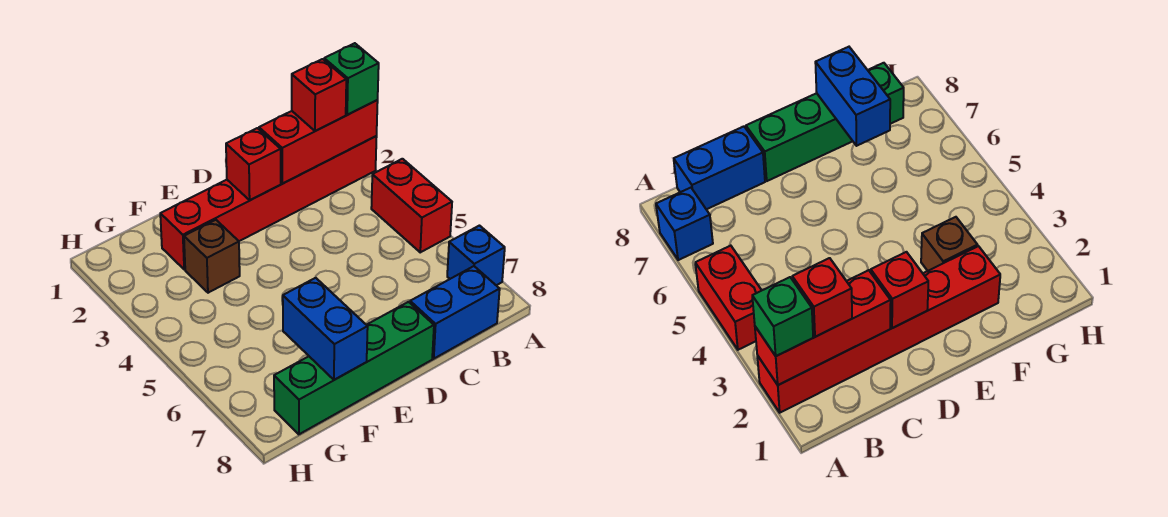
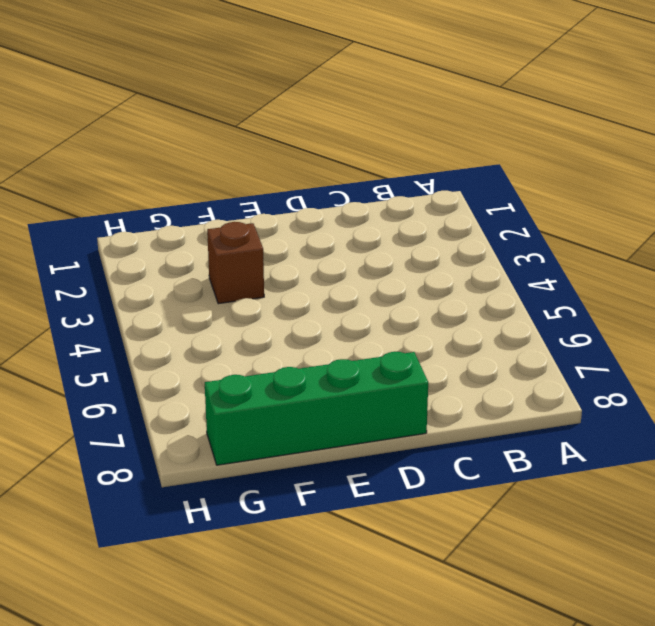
none -> red 1x6 brick [160,136,377,269]
none -> red 1x2 brick [371,159,452,252]

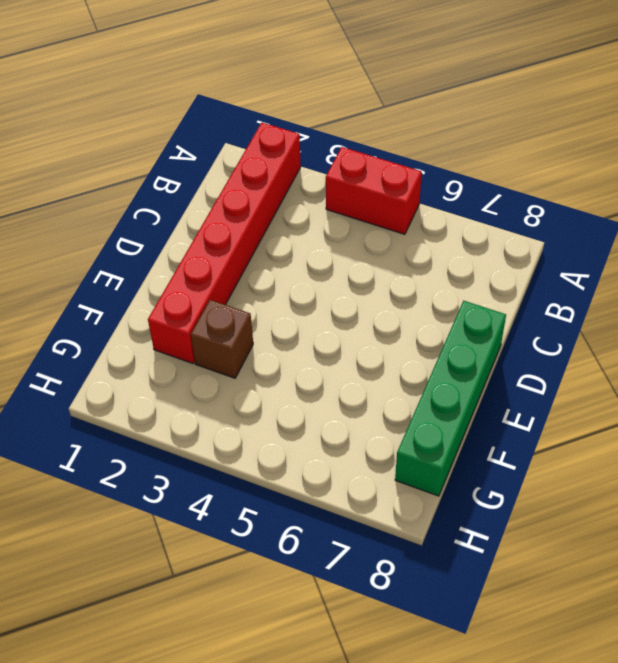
none -> blue 1x1 brick [447,226,505,285]
none -> blue 1x2 brick [410,266,500,359]

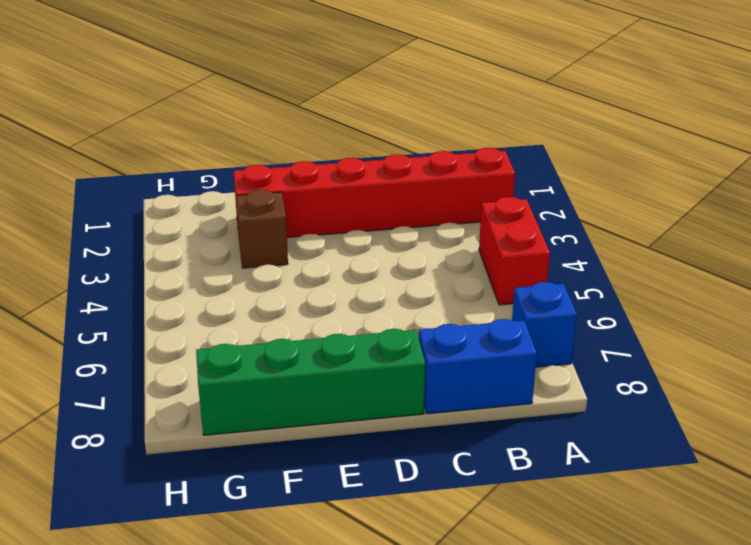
none -> red 1x3 brick [259,100,378,183]
none -> red 1x1 brick [226,128,281,200]

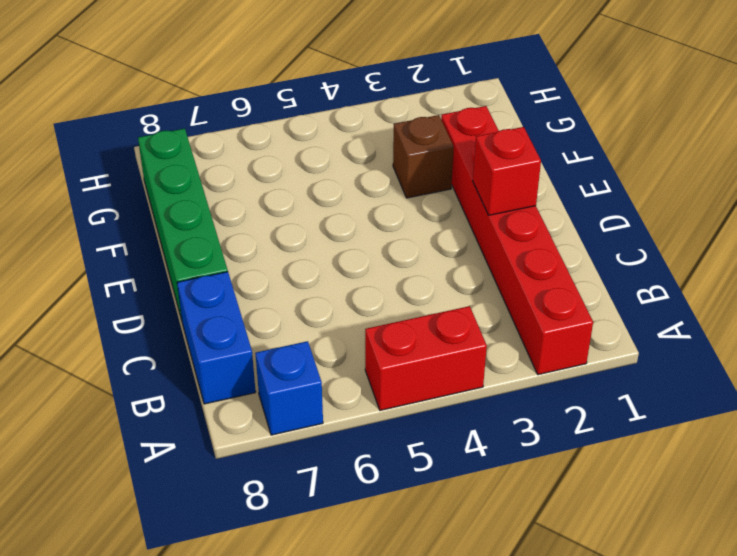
none -> red 1x3 brick [259,100,378,183]
none -> blue 1x2 brick [283,278,368,380]

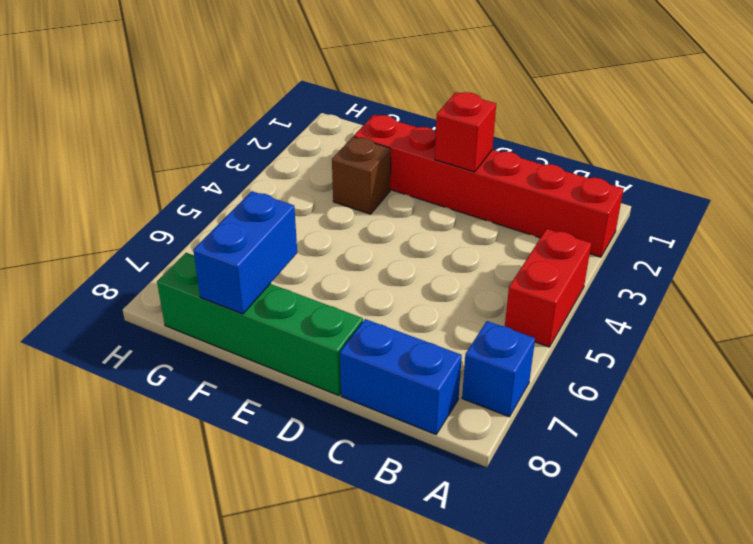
none -> red 1x3 brick [259,100,378,183]
none -> green 1x1 brick [324,43,379,115]

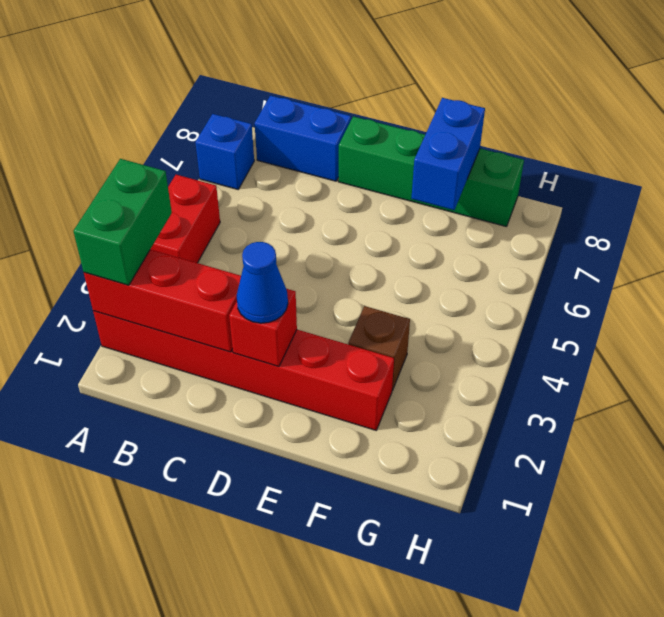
green 1x2 brick [73,159,172,285] -> green 1x1 brick [324,43,379,115]
blue 1x1 cone [236,242,288,323] -> none
none -> red 1x1 brick [292,59,346,131]

